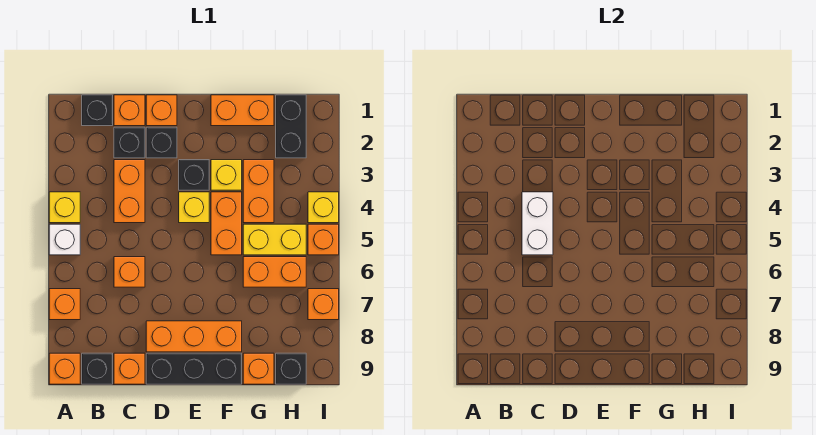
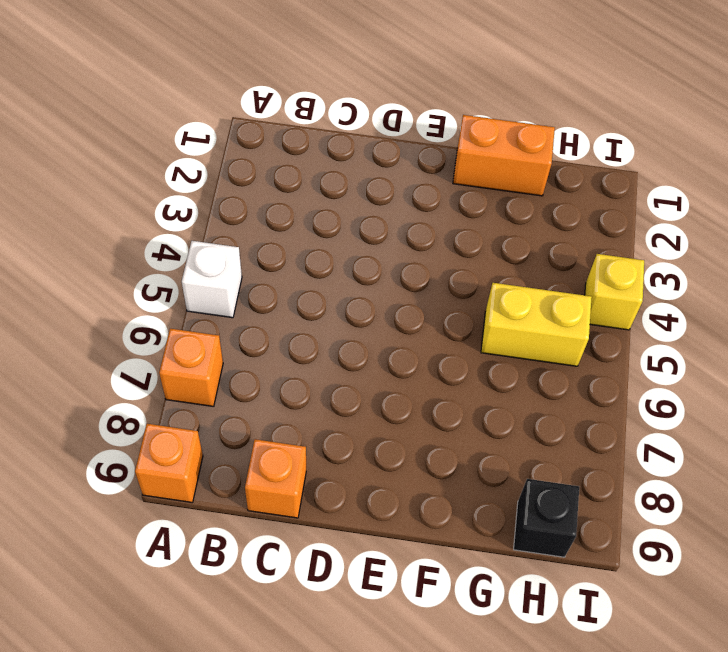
none -> yellow 1x1 brick [49,192,80,223]
none -> black 1x1 brick [82,95,113,126]
none -> black 1x1 brick [82,353,113,384]
none -> orange 1x1 brick [114,95,145,126]

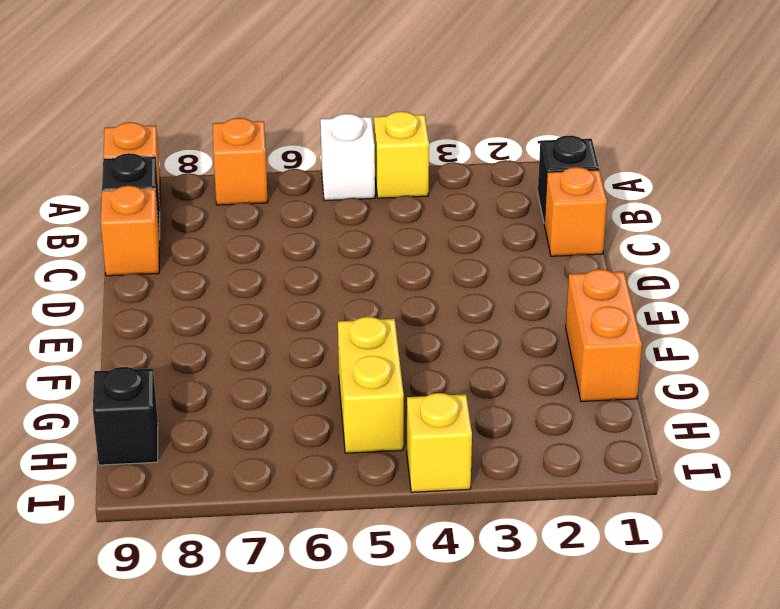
none -> black 1x1 brick [114,127,145,158]
none -> orange 1x2 brick [114,160,145,223]
none -> orange 1x1 brick [114,257,145,287]
none -> orange 1x1 brick [146,95,177,126]

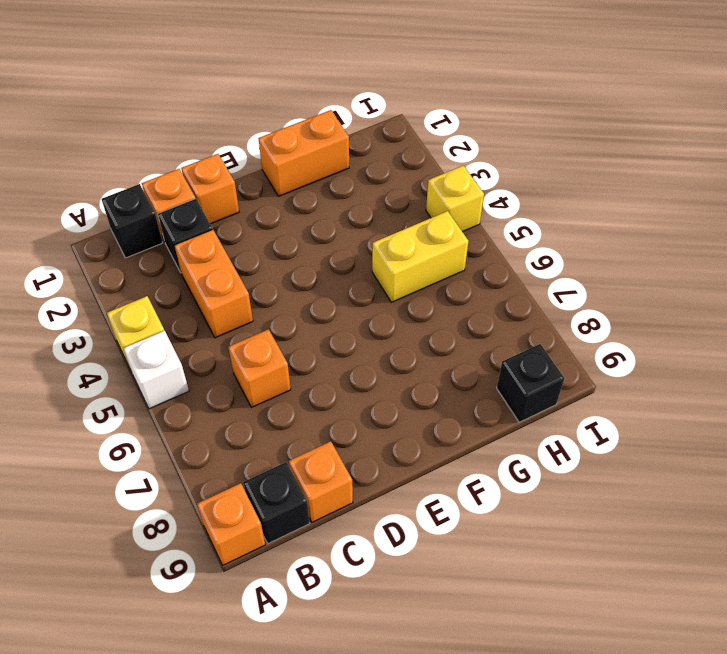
none -> orange 1x1 brick [49,289,80,320]
none -> black 1x1 brick [146,127,177,158]
none -> orange 1x3 brick [146,321,242,352]
none -> black 1x3 brick [146,353,242,384]

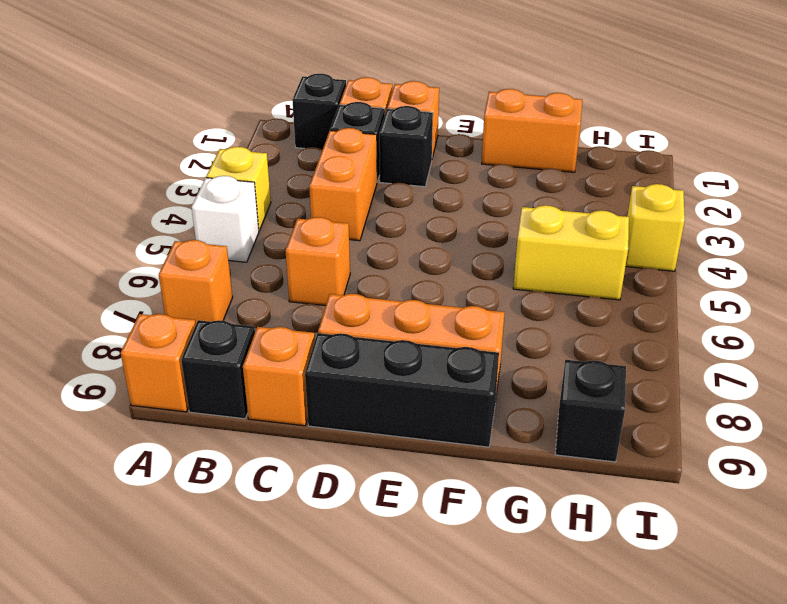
none -> black 1x1 brick [179,160,209,190]
none -> yellow 1x1 brick [179,192,209,223]
none -> yellow 1x1 brick [211,160,242,190]
none -> orange 1x2 brick [211,192,242,255]

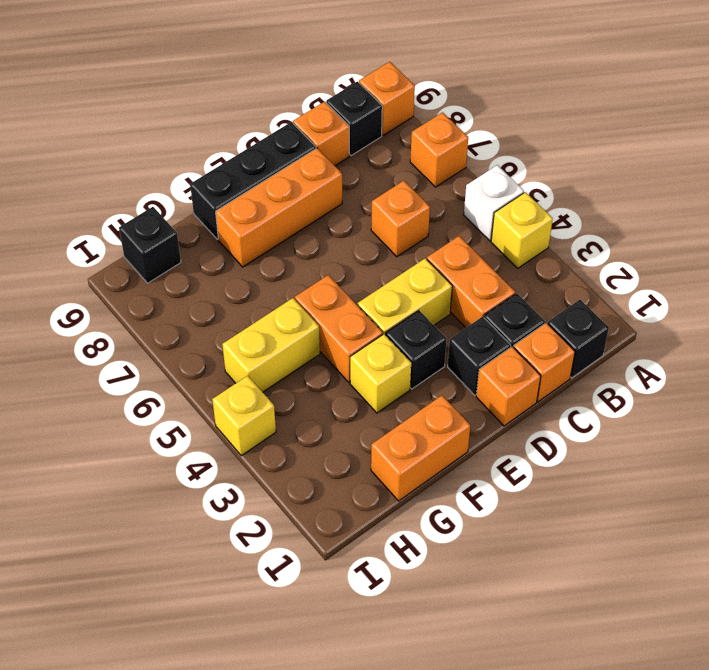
yellow 1x2 brick [358,258,452,335] -> yellow 1x1 brick [179,192,209,223]
none -> orange 1x2 brick [243,160,274,223]
none -> orange 1x2 brick [243,257,306,287]
none -> orange 1x1 brick [243,353,274,384]
none -> black 1x2 brick [276,95,306,158]

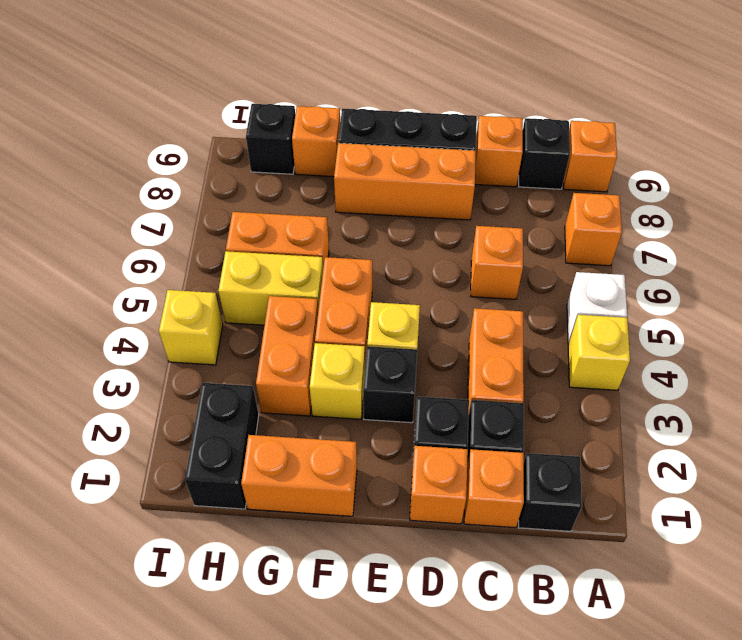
none -> orange 1x1 brick [308,224,339,255]
none -> orange 1x1 brick [308,289,339,320]
none -> white 1x2 brick [522,192,553,255]

